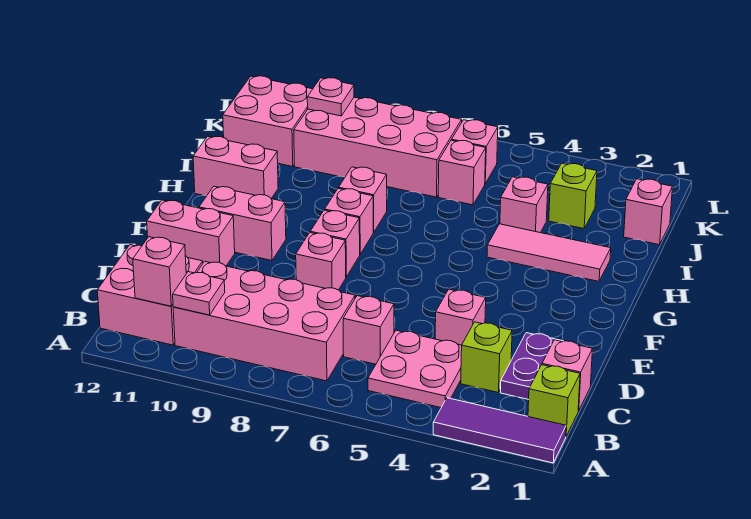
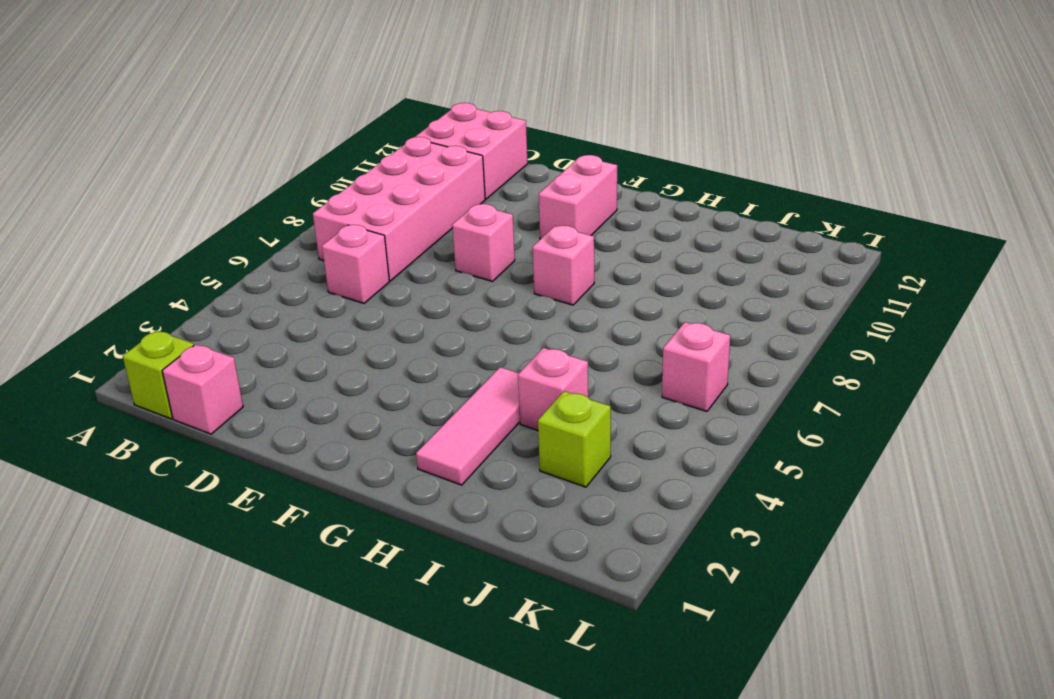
none -> purple 1x3 tile [433,398,566,463]
none -> pink 2x2 plate [368,330,462,408]
none -> purple 1x2 plate [500,333,563,400]

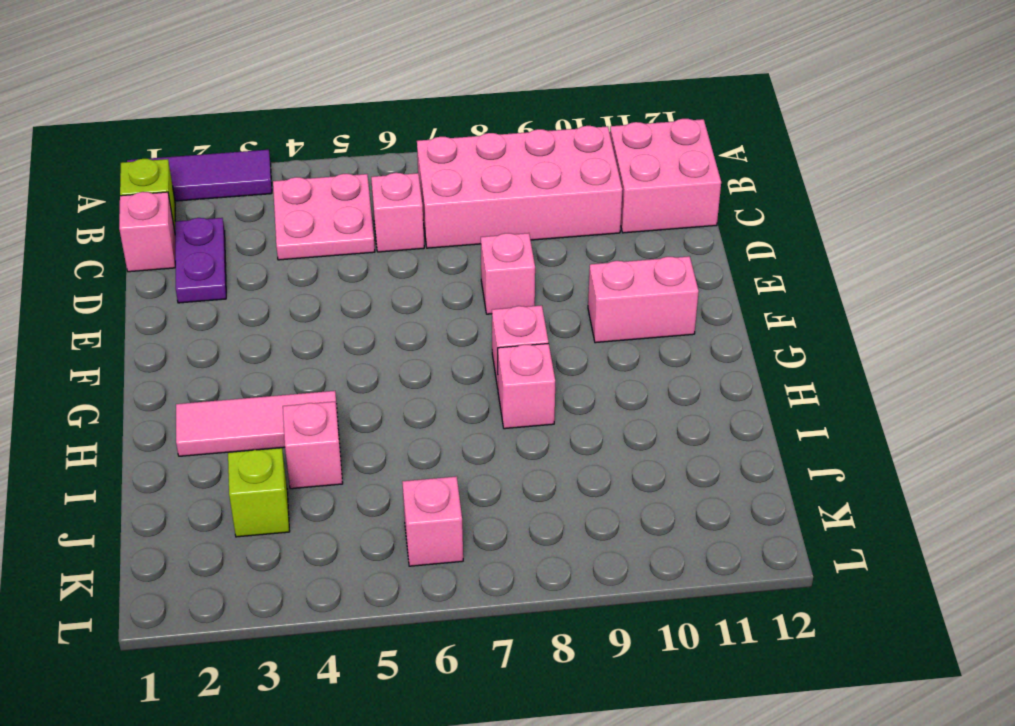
none -> lime 1x1 brick [461,322,512,392]
none -> pink 1x1 brick [435,289,486,345]
none -> pink 1x2 brick [147,200,235,266]

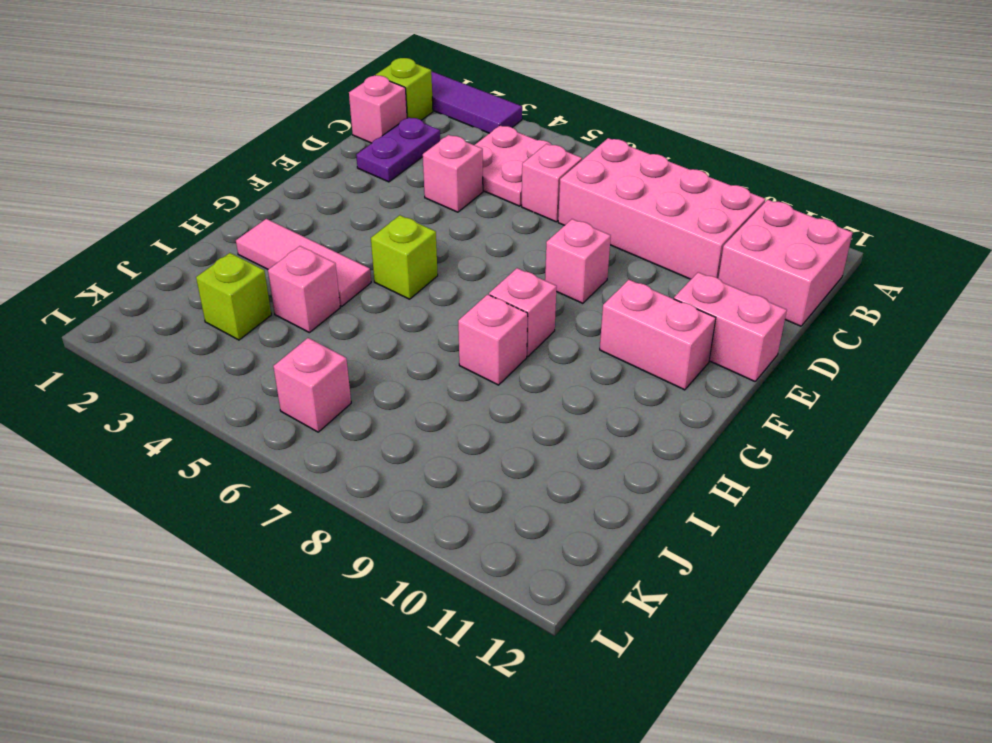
lime 1x1 brick [371,215,438,299] -> lime 1x1 brick moved to [461,322,512,392]
none -> pink 1x1 brick [310,210,360,277]
none -> pink 1x2 brick [193,136,278,198]
none -> pink 1x1 brick [624,179,673,245]

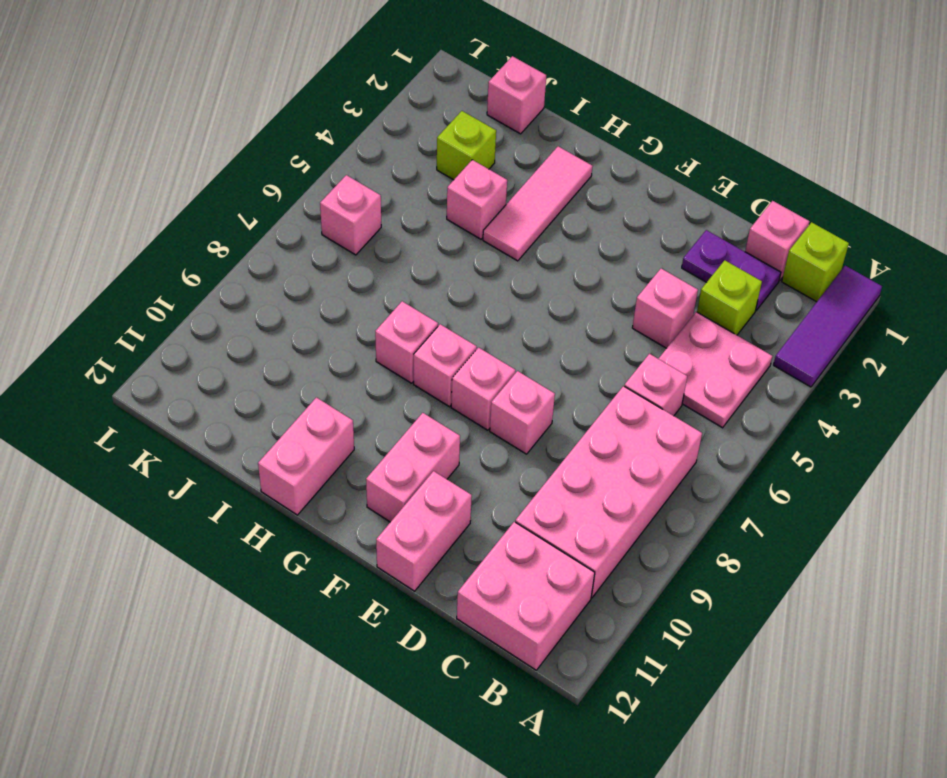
none -> pink 1x1 brick [438,140,486,205]
none -> pink 2x4 brick [294,97,462,197]
none -> pink 2x2 brick [223,76,312,166]

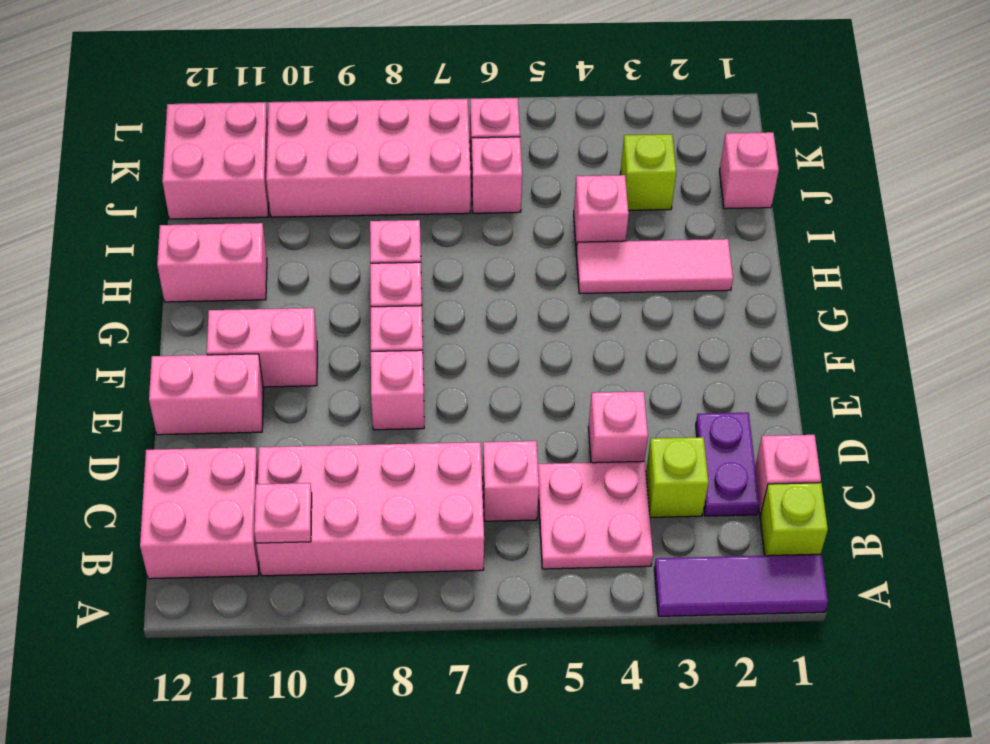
none -> pink 1x1 brick [133,237,186,306]
none -> pink 1x1 plate [307,78,354,116]

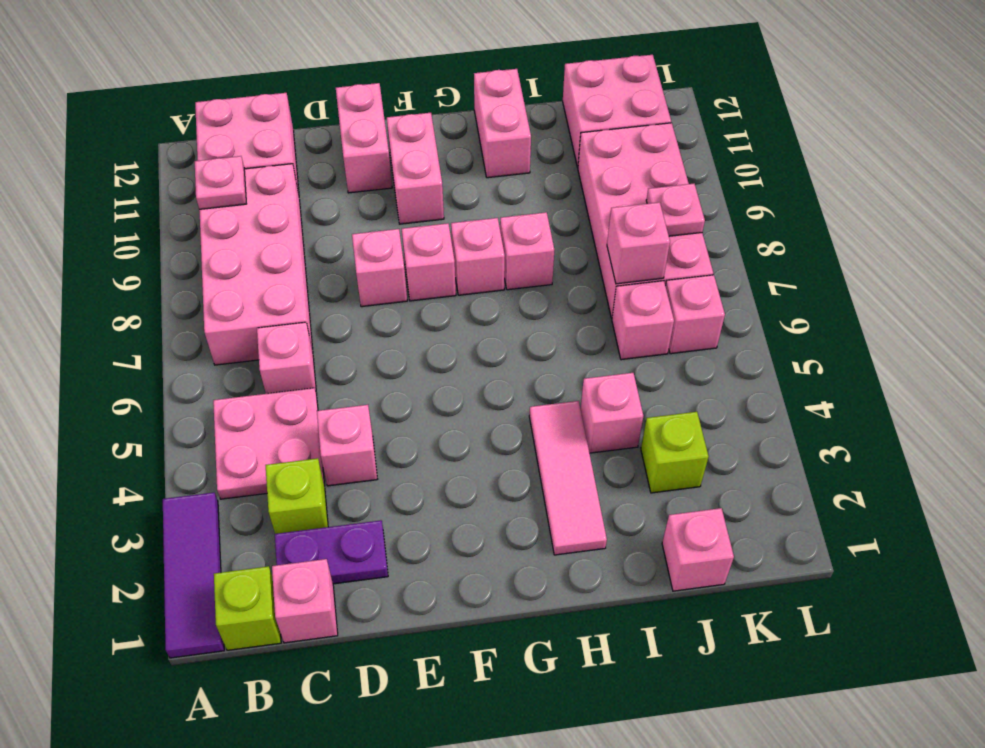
pink 1x1 brick [607,202,670,284] -> pink 1x1 brick moved to [133,237,186,306]
pink 1x1 plate [646,184,705,236] -> pink 1x1 plate moved to [307,78,354,116]

